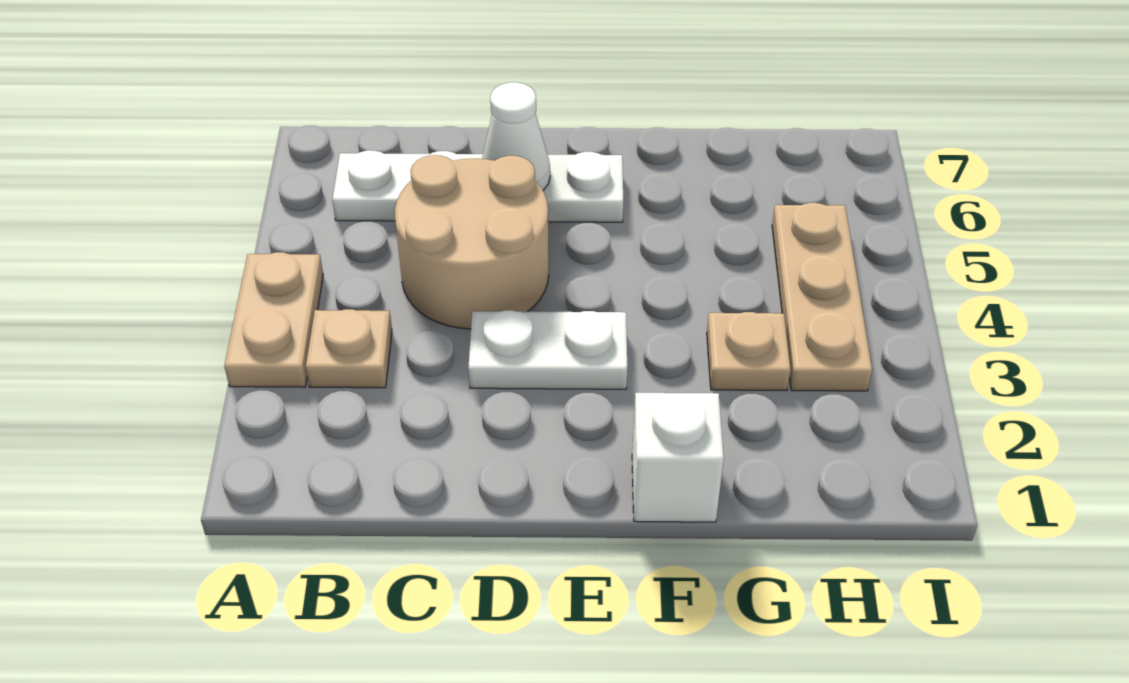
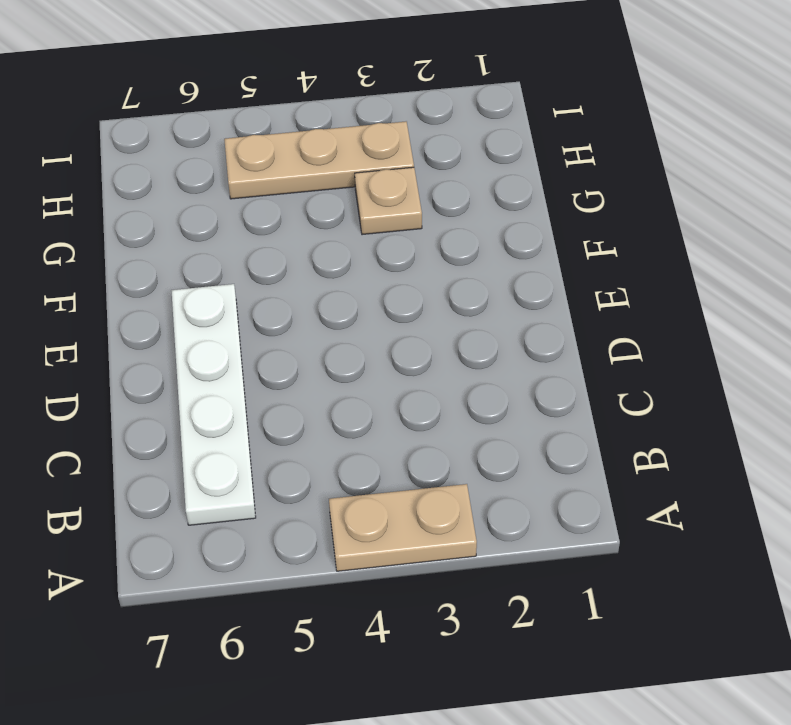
none -> tan 1x1 plate [306,309,392,388]
none -> tan 2x2 round brick [395,155,549,329]

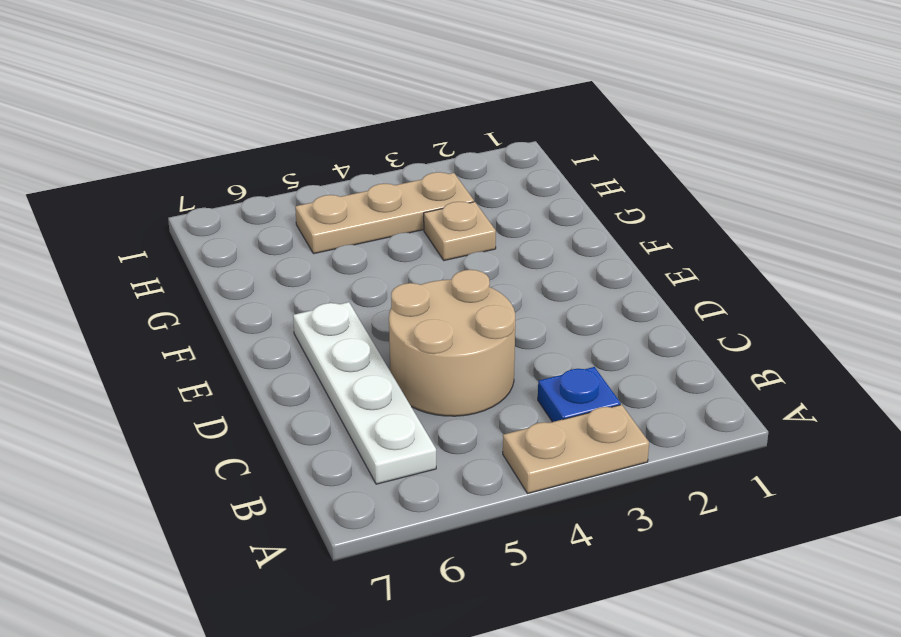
blue 1x1 plate [538,367,621,422] -> tan 1x1 plate [306,309,392,388]
none -> white 1x2 plate [468,310,627,389]
none -> white 1x1 brick [632,393,724,522]

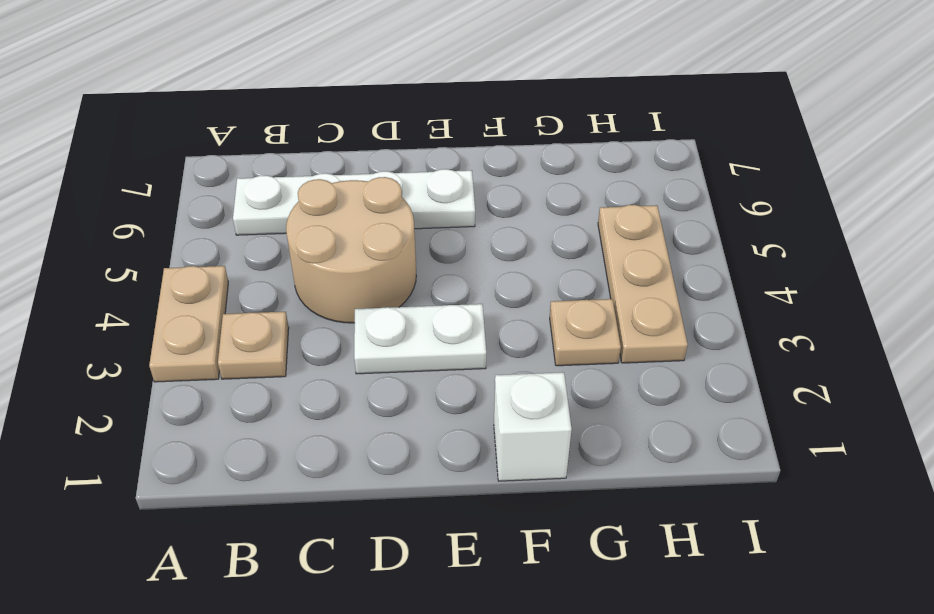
none -> white 1x1 cone [482,82,550,190]

